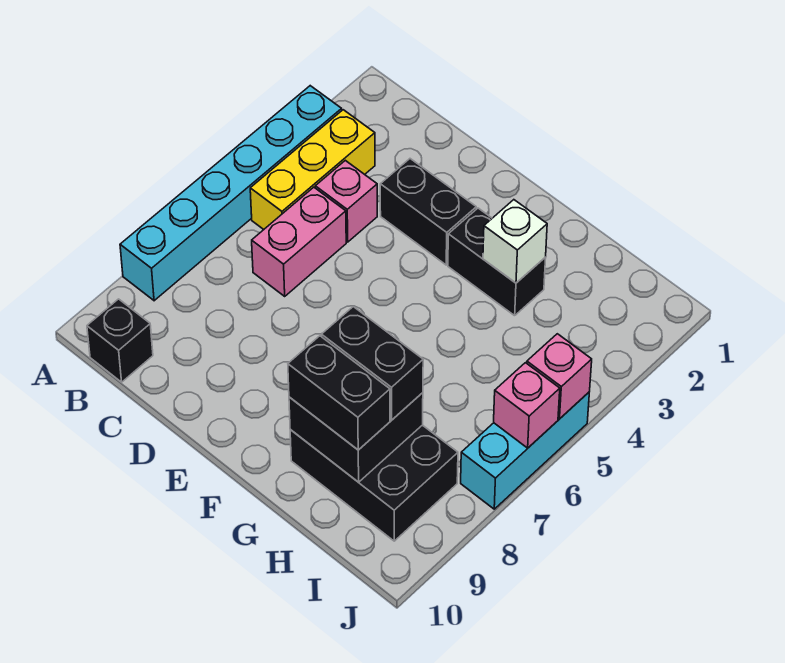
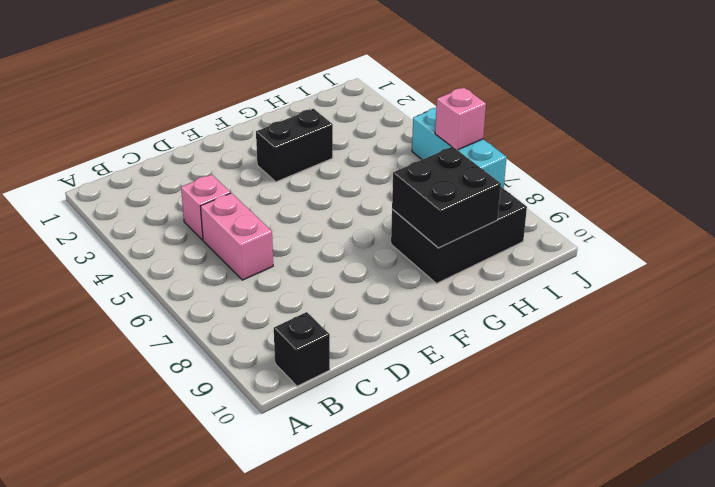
none -> cyan 1x6 brick [120,86,342,301]
none -> yellow 1x3 brick [250,110,375,229]
none -> black 1x2 brick [380,159,476,265]

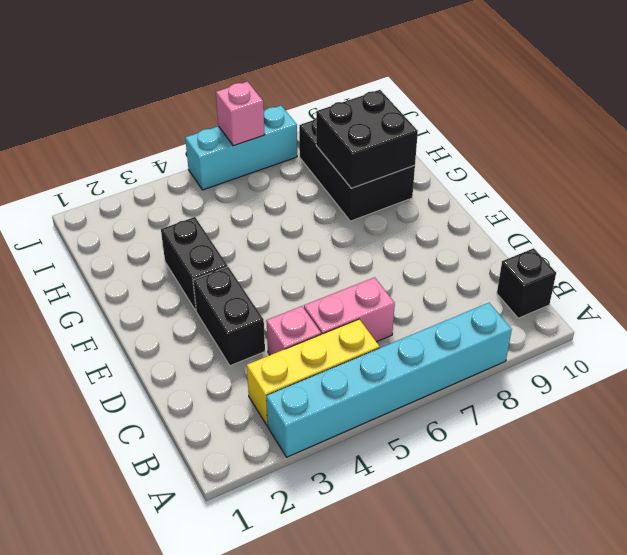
none -> white 1x1 brick [483,200,547,283]
none -> pink 1x1 brick [527,334,592,419]
none -> black 1x2 brick [322,307,423,420]

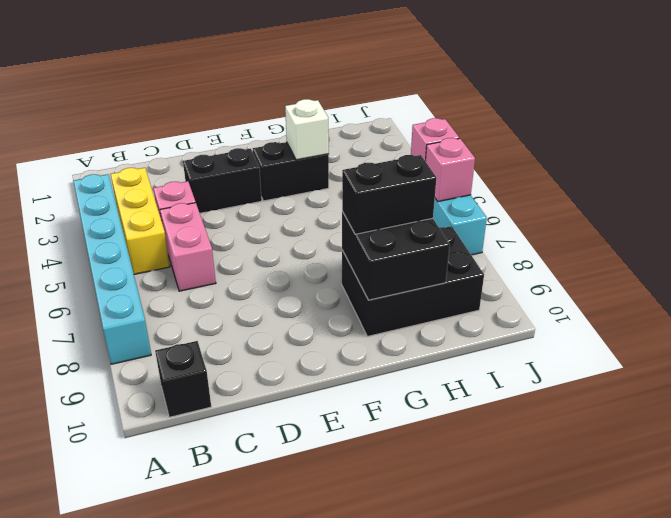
none -> black 1x2 brick [288,336,390,450]

